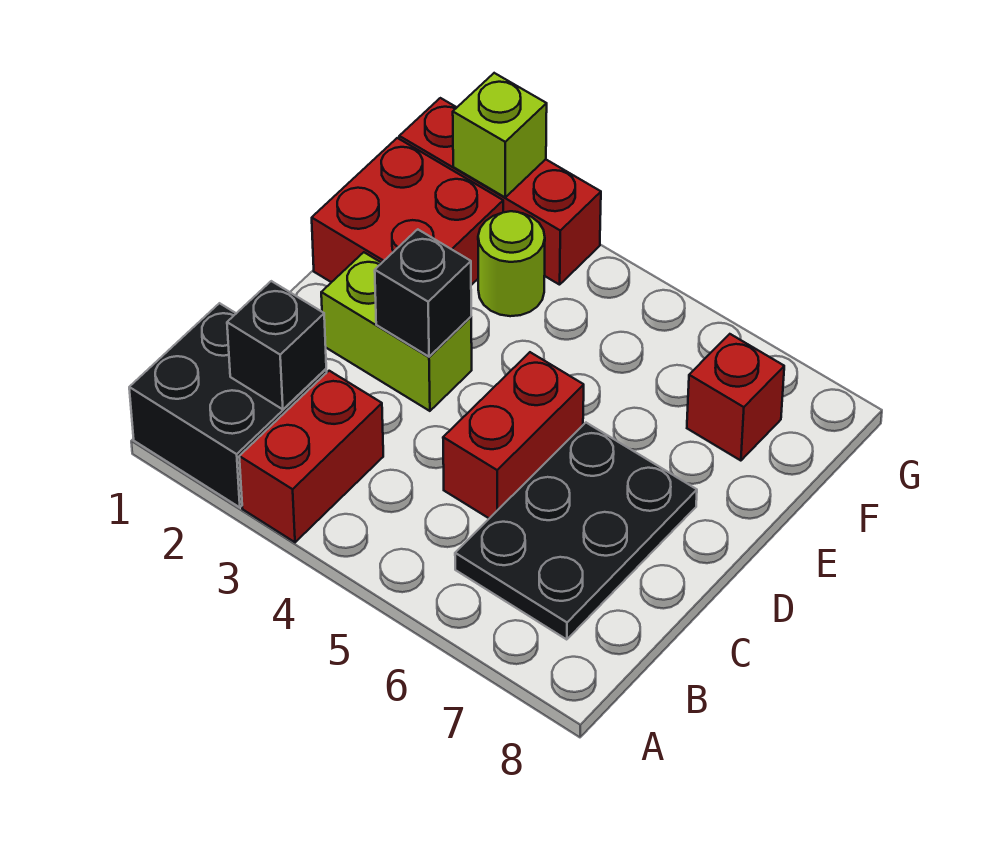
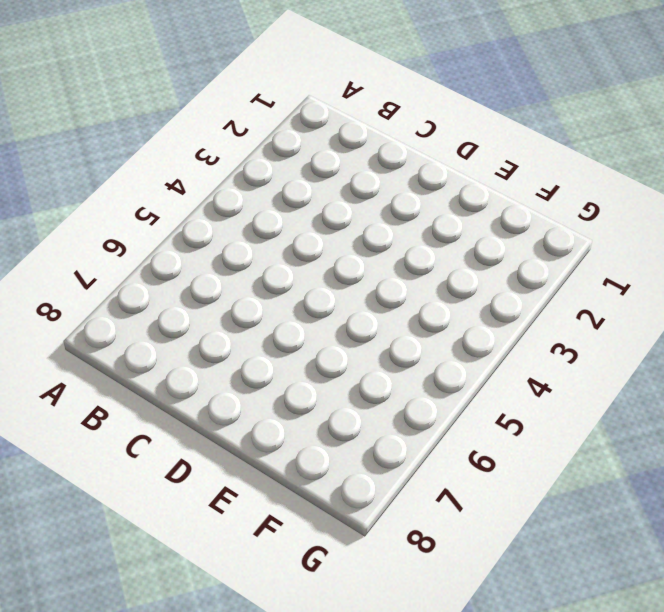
none -> black 2x2 brick [129,303,327,507]
none -> red 1x2 brick [239,371,383,542]
none -> black 2x3 plate [455,423,697,640]

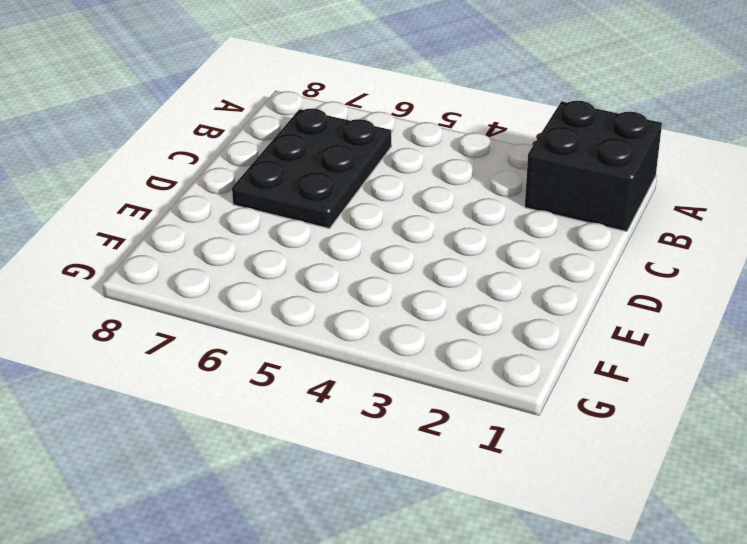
none -> red 1x2 brick [239,371,383,542]
none -> red 1x2 brick [443,352,584,518]
none -> lime 1x2 brick [321,252,472,411]

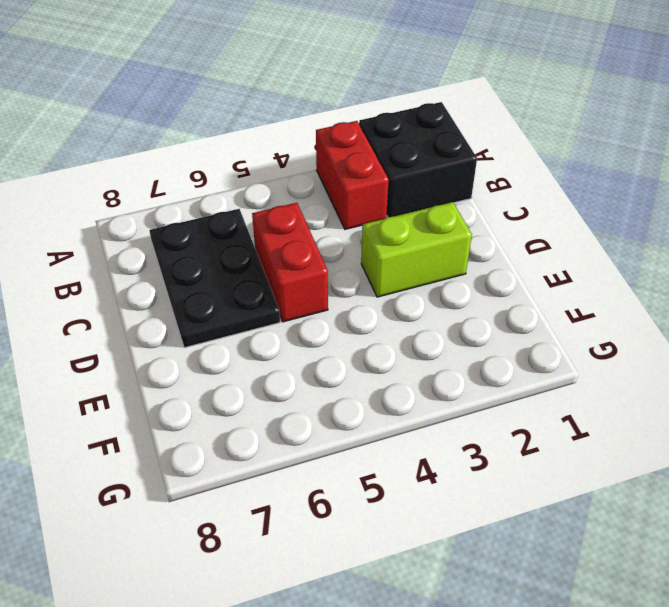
none -> red 2x2 brick [312,138,503,285]
none -> lime 1x1 round brick [478,211,545,316]
none -> red 1x1 brick [687,334,784,461]

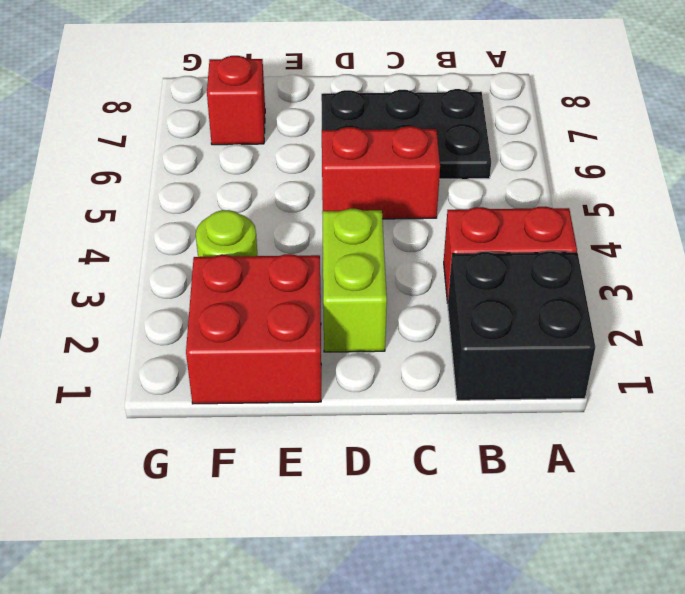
none -> red 1x3 brick [399,98,601,285]
none -> black 1x1 brick [227,281,326,409]
none -> black 1x1 brick [375,229,471,357]

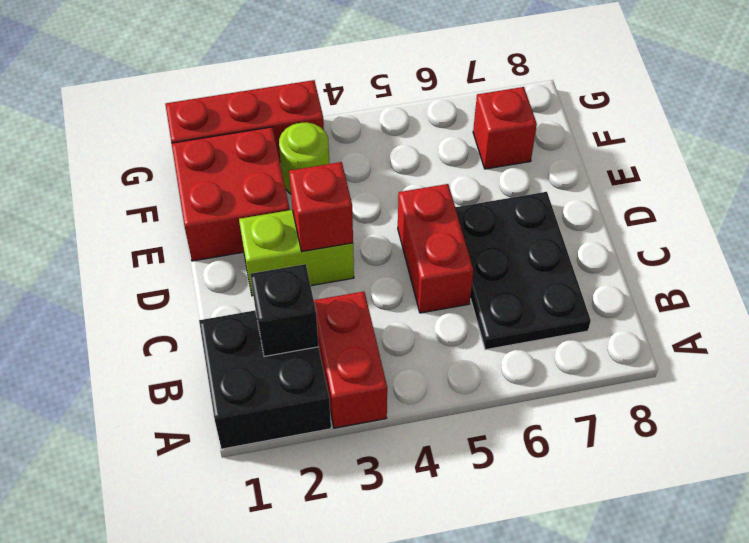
red 1x1 brick [289,162,353,252] -> black 1x1 brick [375,229,471,357]
none -> lime 1x1 brick [453,73,547,197]

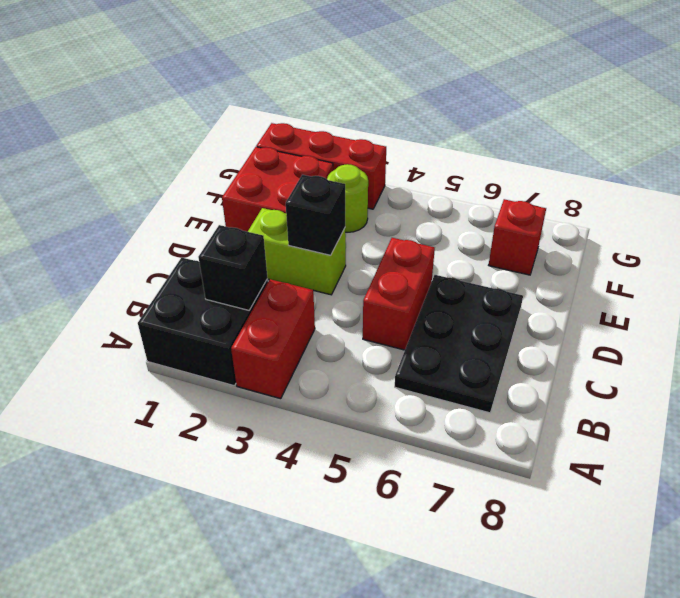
none -> lime 1x1 brick [453,73,547,197]

